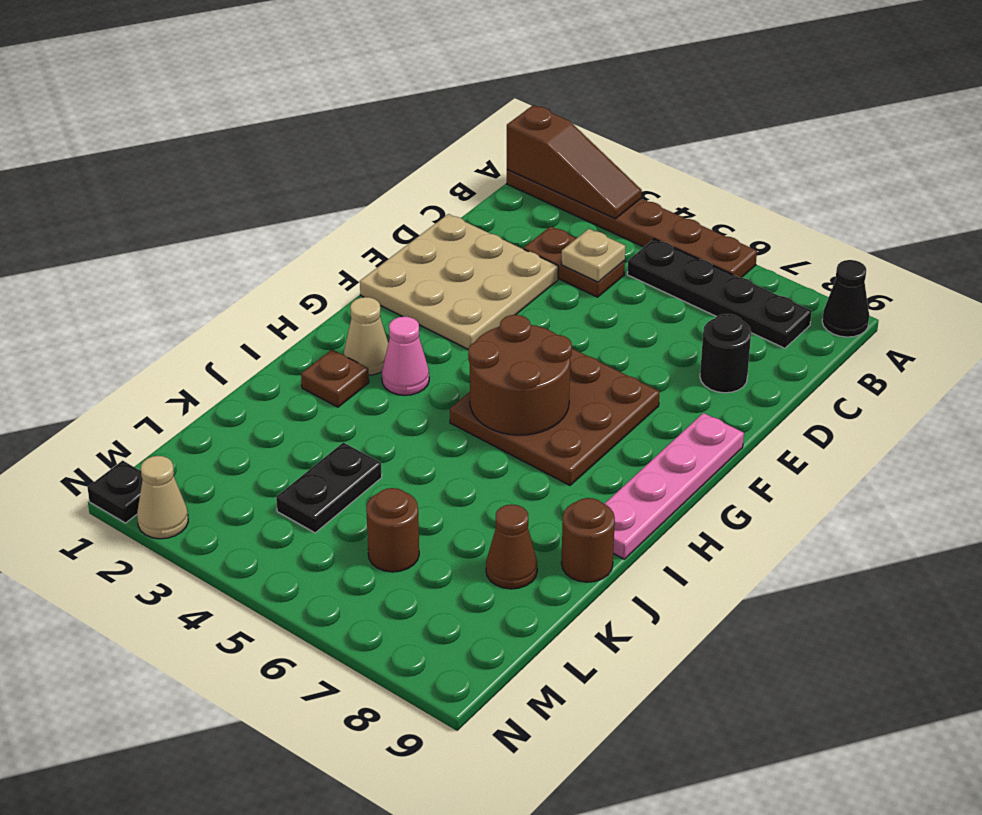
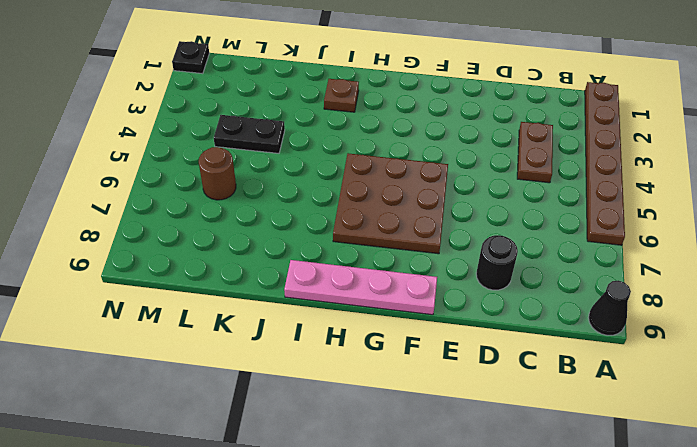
none -> black 1x4 plate [627,239,812,348]
none -> tan 3x3 plate [360,214,558,349]
none -> tan 1x1 cone [344,297,388,375]

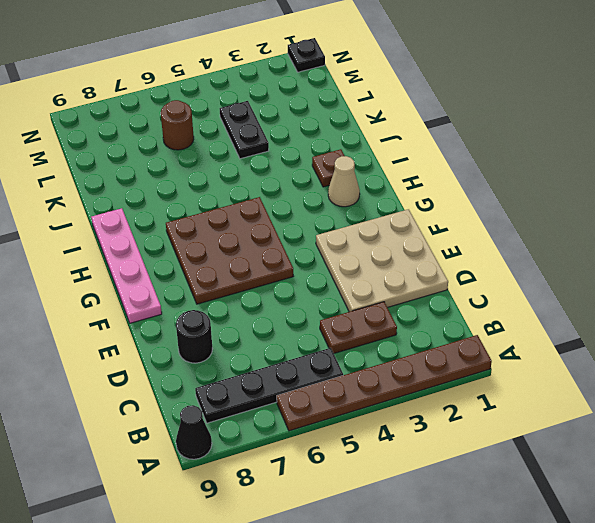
none -> pink 1x1 cone [382,317,429,395]
none -> brown 1x1 round brick [561,498,615,582]
none -> brown 1x1 cone [486,504,537,589]

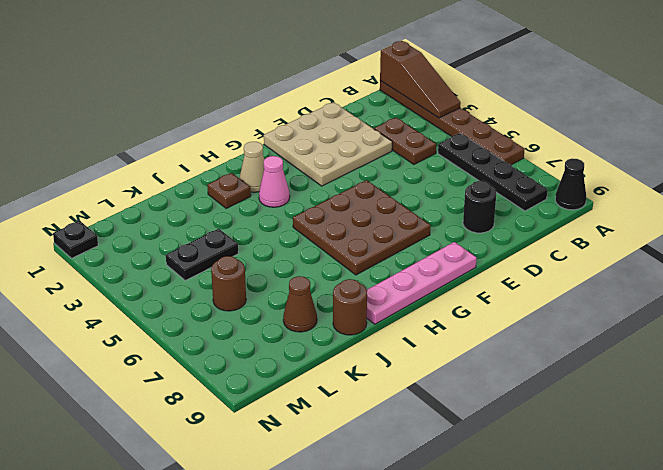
none -> tan 1x1 cone [137,456,188,539]
none -> tan 1x1 plate [561,229,625,282]
none -> brown 2x2 round brick [468,315,572,435]

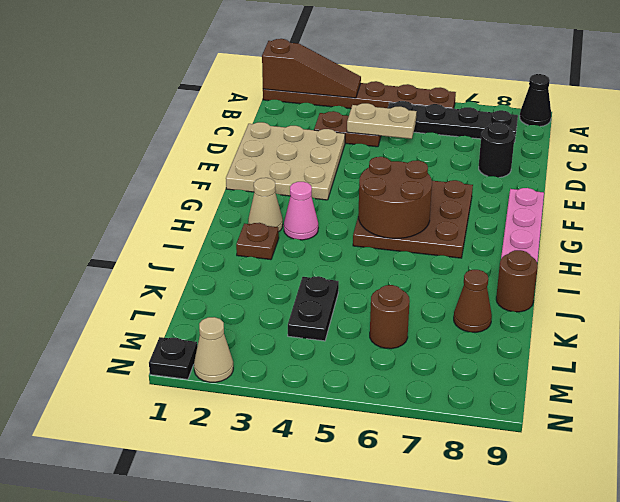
tan 1x2 plate [347,103,417,139] -> tan 1x1 plate [561,229,625,282]

